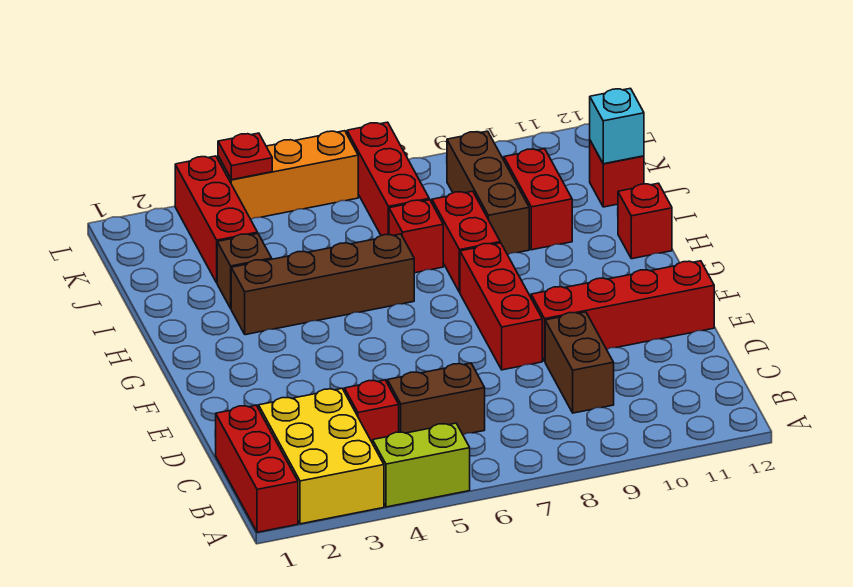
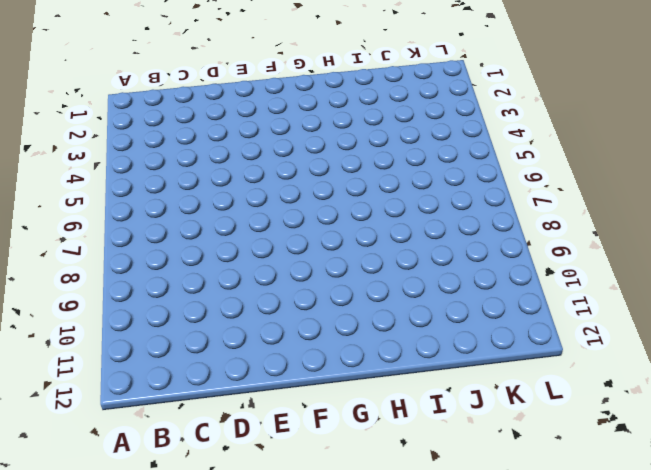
none -> red 1x3 brick [216,405,298,532]
none -> yellow 2x3 brick [259,388,384,524]
none -> lime 1x2 brick [373,423,470,507]

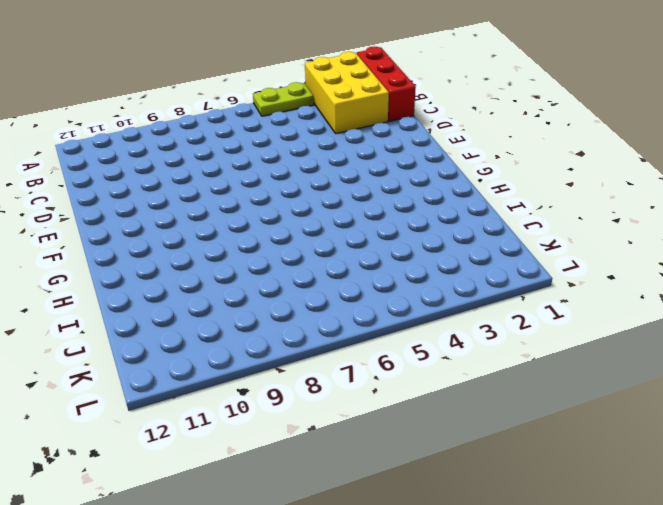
lime 1x2 plate [253,82,314,116] -> lime 1x2 brick [373,423,470,507]
none -> red 1x1 brick [345,380,399,443]
none -> brown 1x2 brick [387,363,485,435]
none -> brown 1x2 brick [545,312,614,413]

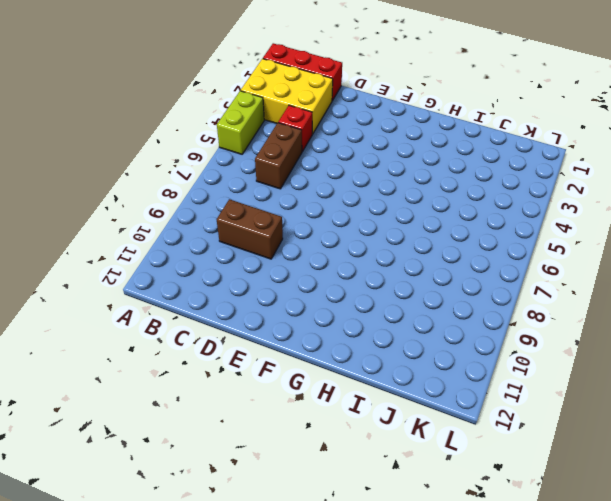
none -> red 1x3 brick [460,243,542,370]
none -> red 1x4 brick [531,261,714,361]
none -> brown 1x4 brick [231,234,414,335]

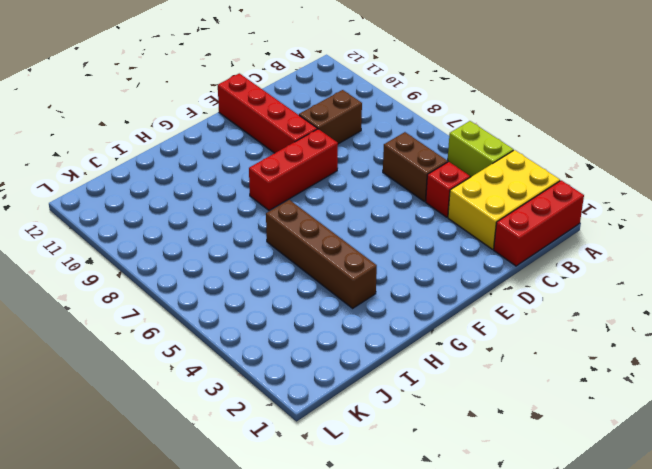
none -> red 1x2 brick [432,191,500,292]
none -> red 1x1 brick [618,183,672,259]
none -> brown 1x1 brick [217,234,272,308]

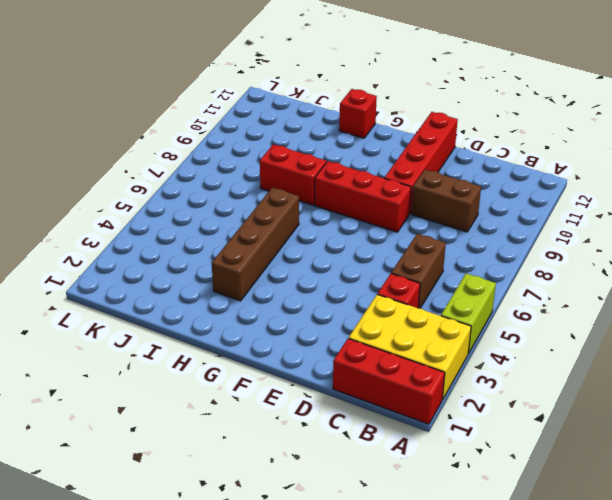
none -> brown 1x1 brick [217,234,272,308]
none -> red 1x1 brick [389,200,443,273]
none -> brown 1x3 brick [447,131,529,255]

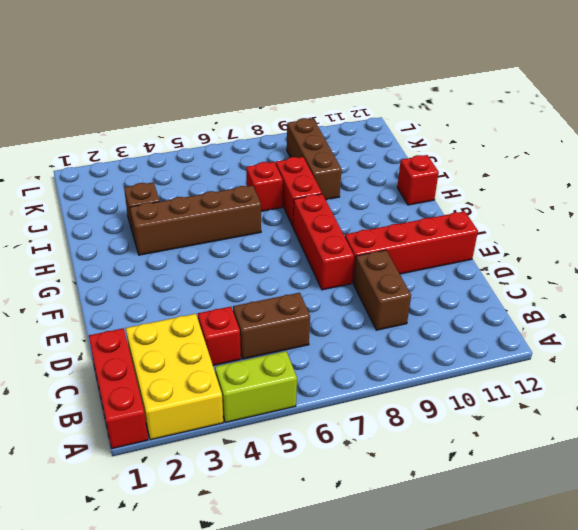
none -> red 1x2 brick [504,149,572,250]
none -> red 1x3 brick [175,156,258,283]
none -> red 1x3 brick [347,122,429,235]

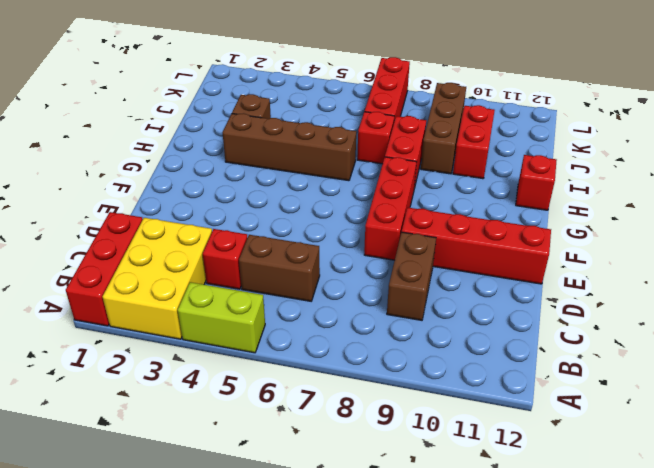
none -> red 1x3 brick [175,156,258,283]
none -> red 1x1 brick [590,141,644,207]
none -> orange 1x3 brick [218,131,358,219]

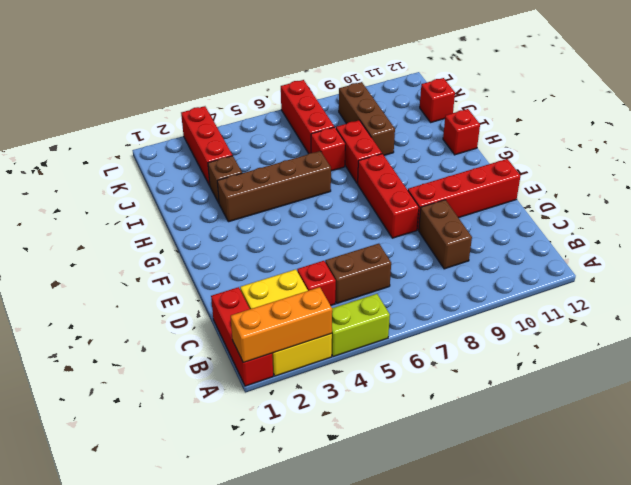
orange 1x3 brick [231,287,332,362] -> orange 1x3 brick moved to [218,131,358,219]
none -> red 1x2 brick [504,149,572,250]
none -> cyan 1x1 brick [590,88,644,164]
none -> red 1x1 plate [218,133,272,180]

